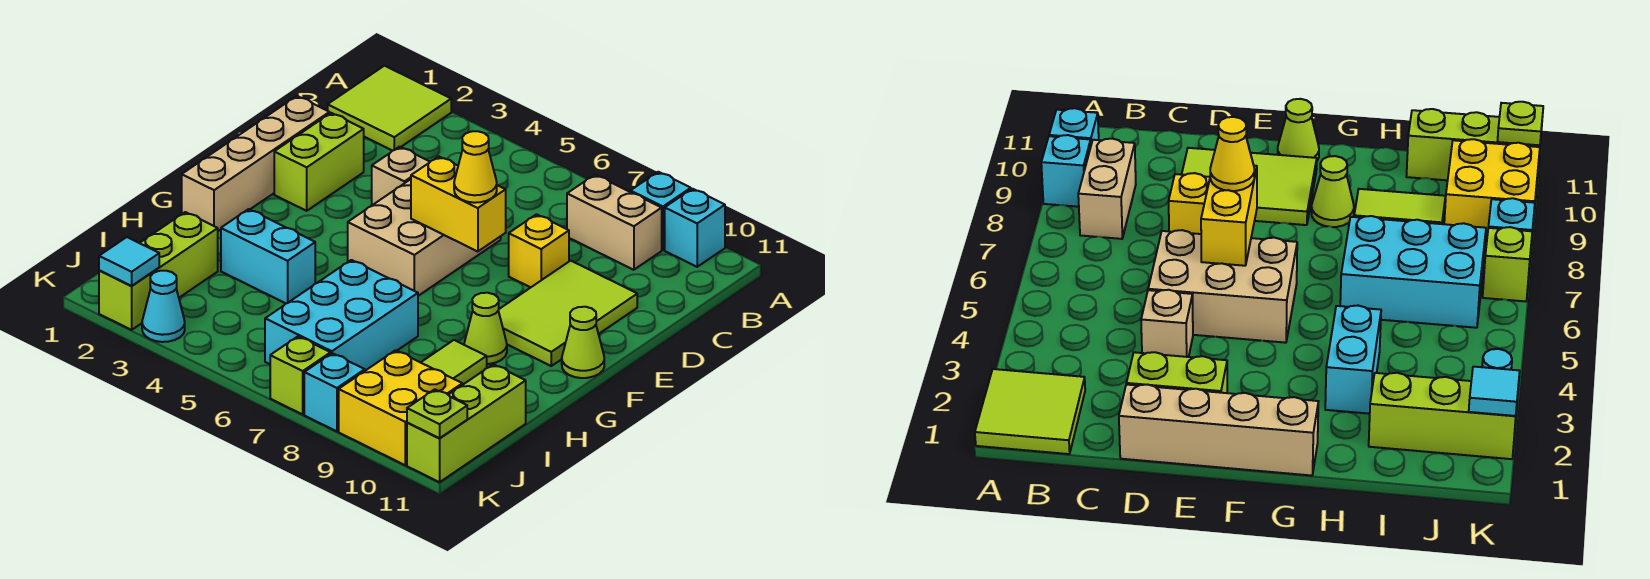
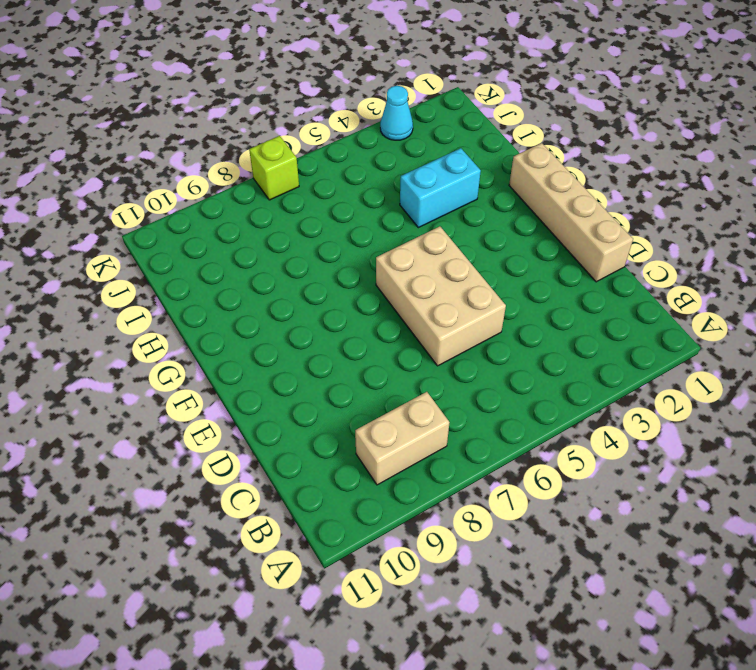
none -> lime 2x2 tile [328,66,451,151]
none -> cyan 1x1 brick [630,172,691,250]
none -> cyan 1x1 brick [665,189,725,267]

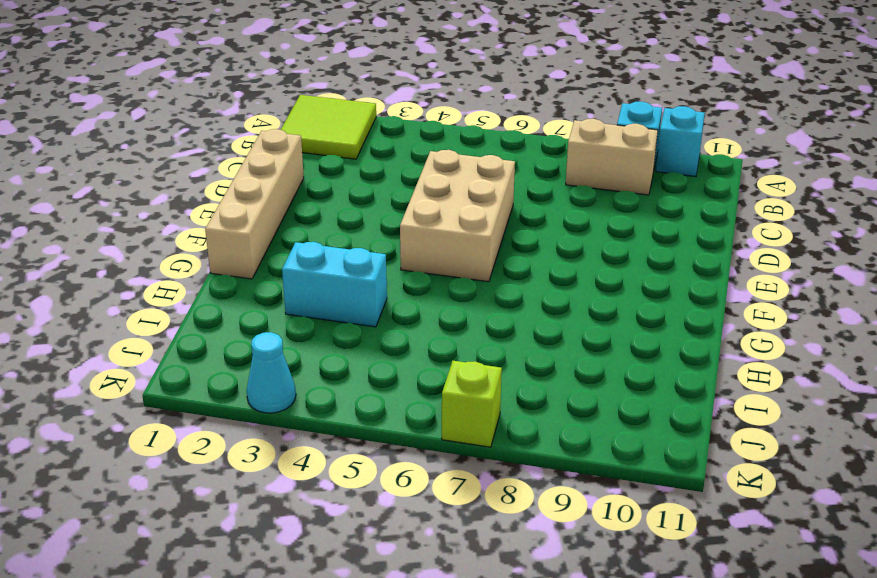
none -> lime 1x2 brick [274,113,364,211]
none -> tan 1x1 brick [372,147,430,205]
none -> yellow 1x1 brick [509,214,569,288]

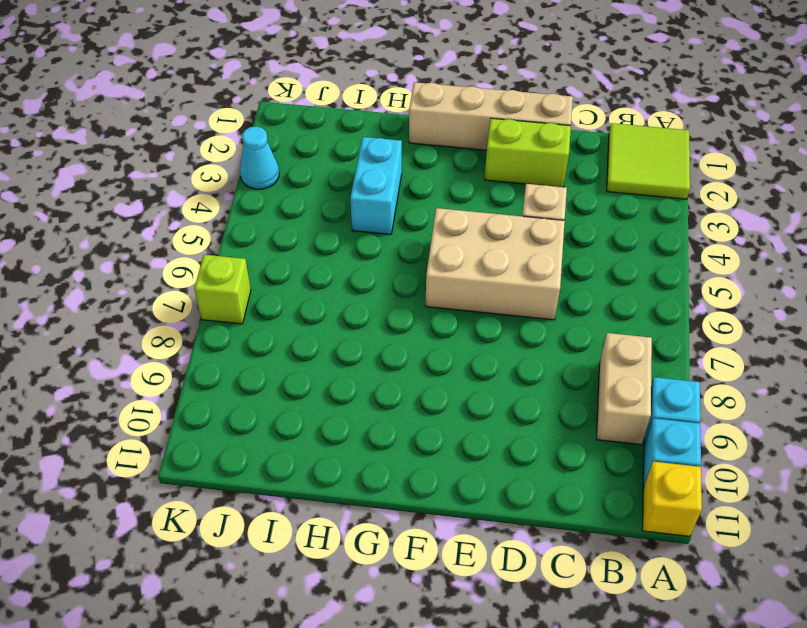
yellow 1x1 brick [643,462,702,536] -> yellow 1x1 brick moved to [509,214,569,288]
none -> lime 2x3 tile [498,261,637,366]
none -> lime 1x1 cone [562,307,604,378]
none -> lime 1x1 cone [464,293,507,364]

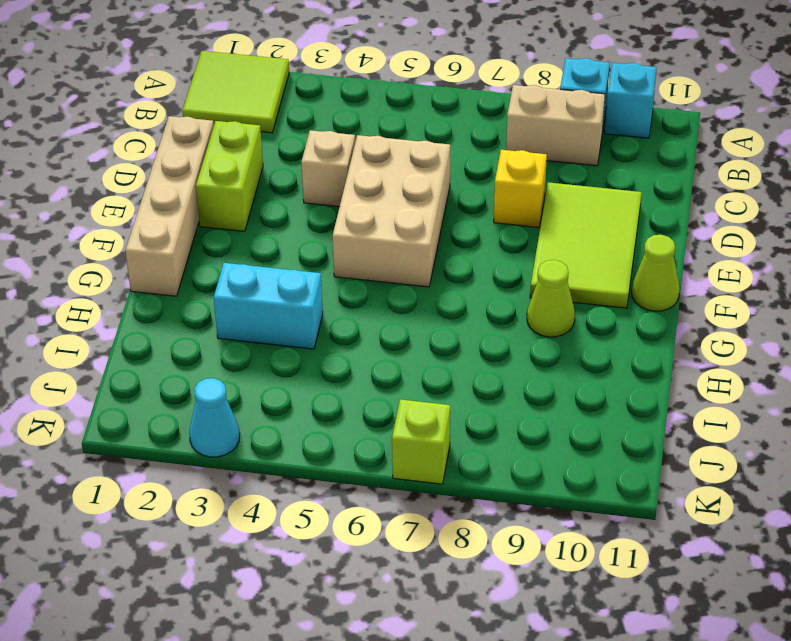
none -> cyan 2x3 brick [265,260,418,371]
none -> lime 1x2 tile [421,340,487,385]
none -> lime 1x3 brick [99,212,218,330]

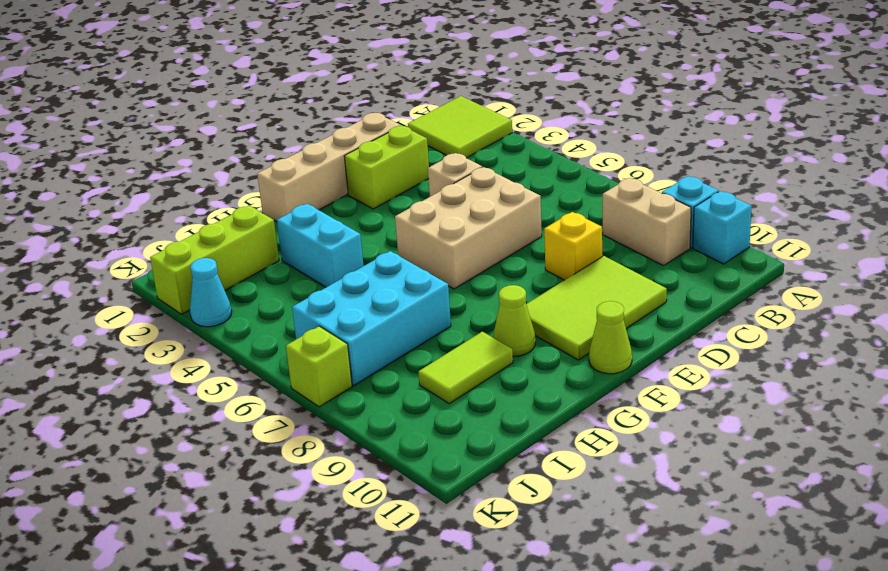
none -> lime 1x3 brick [407,364,526,482]
none -> yellow 2x2 brick [339,350,462,465]
none -> cyan 1x1 brick [304,353,365,431]

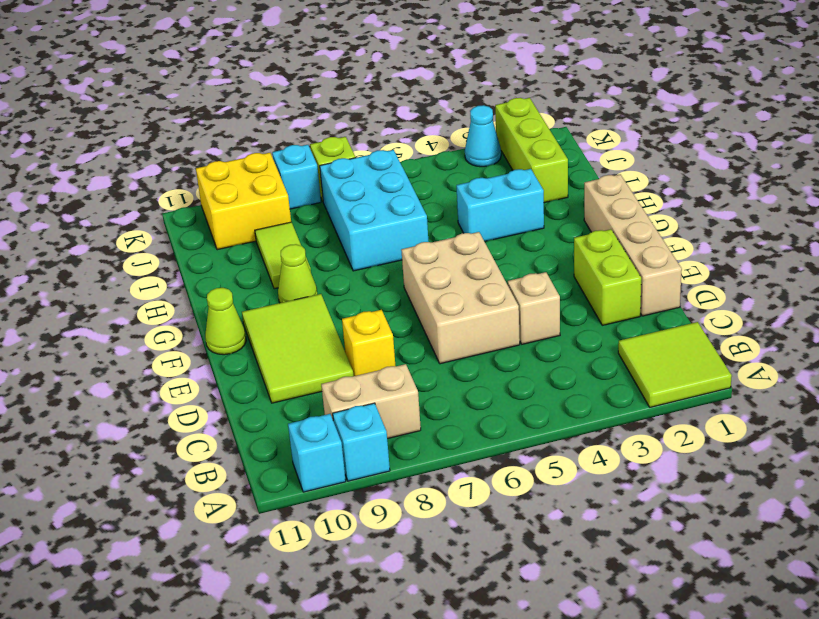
none -> lime 1x3 brick [407,364,526,482]
none -> yellow 1x2 brick [411,156,506,252]
none -> cyan 1x1 tile [99,237,159,286]

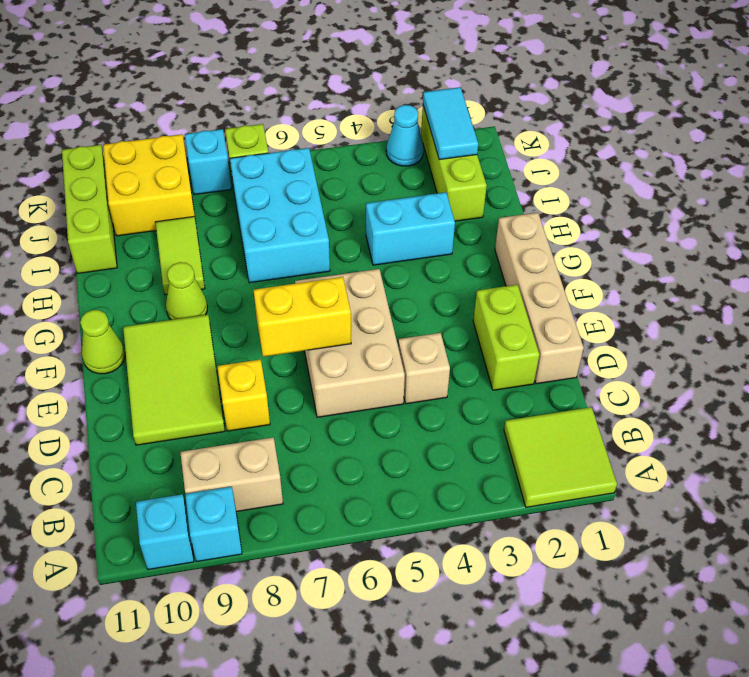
cyan 1x2 tile [423,87,478,160] -> cyan 1x1 tile [99,237,159,286]
none -> lime 1x1 plate [407,389,467,438]
none -> yellow 1x1 cone [454,131,497,203]

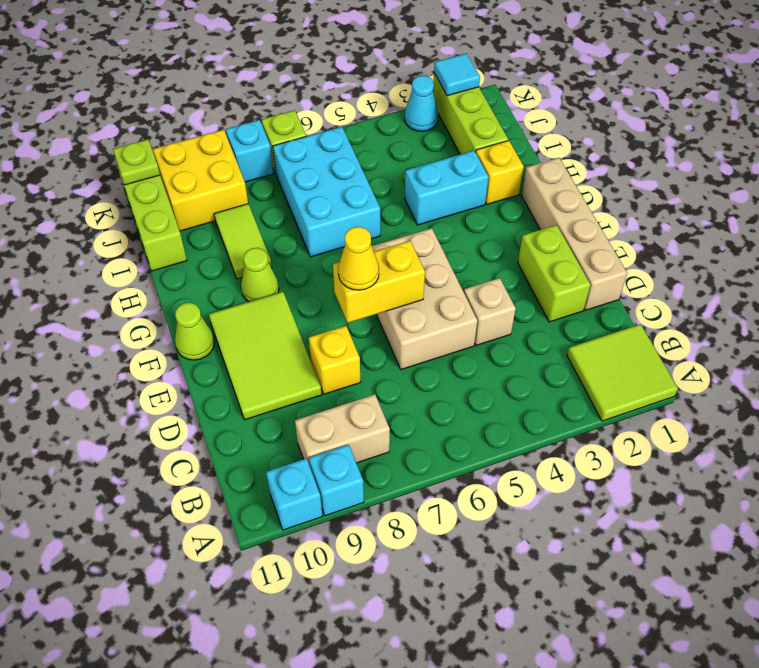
yellow 1x1 brick [476,141,524,204] -> none

